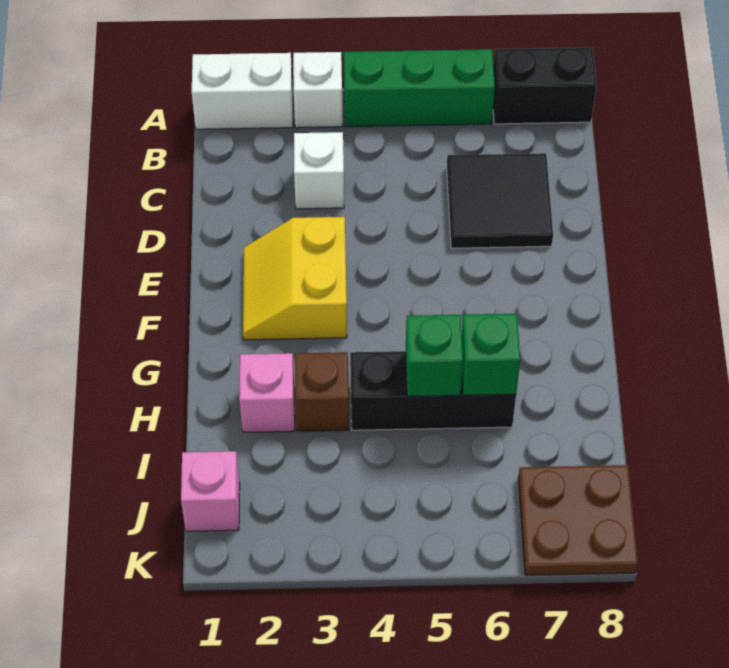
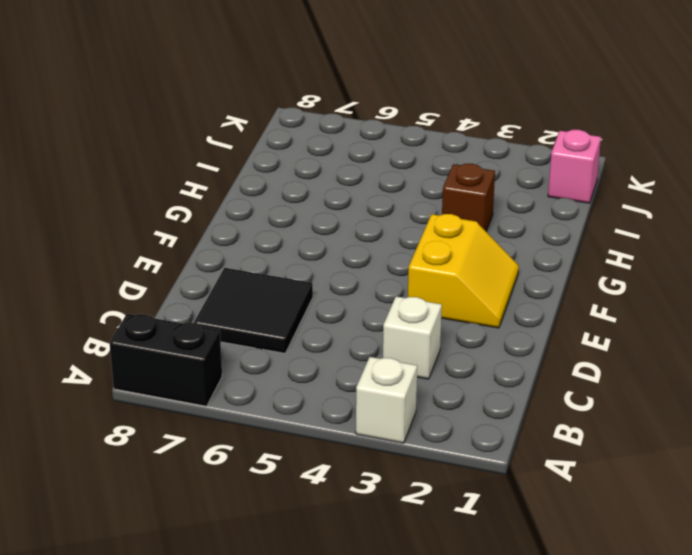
none -> white 1x2 brick [192,53,293,129]
none -> green 1x3 brick [344,49,495,127]
none -> pink 1x1 brick [239,353,295,432]

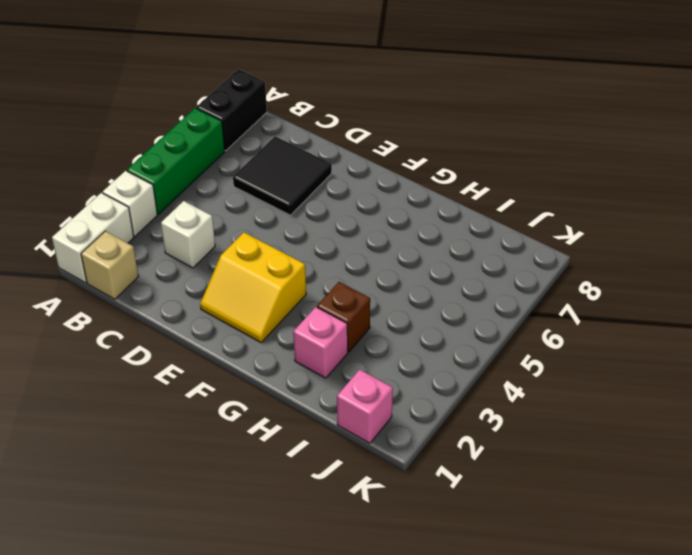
tan 1x1 brick [81,231,138,299] -> none
none -> black 1x3 brick [350,351,516,430]
none -> brown 2x2 plate [518,465,638,575]
none -> green 1x1 brick [406,315,463,396]

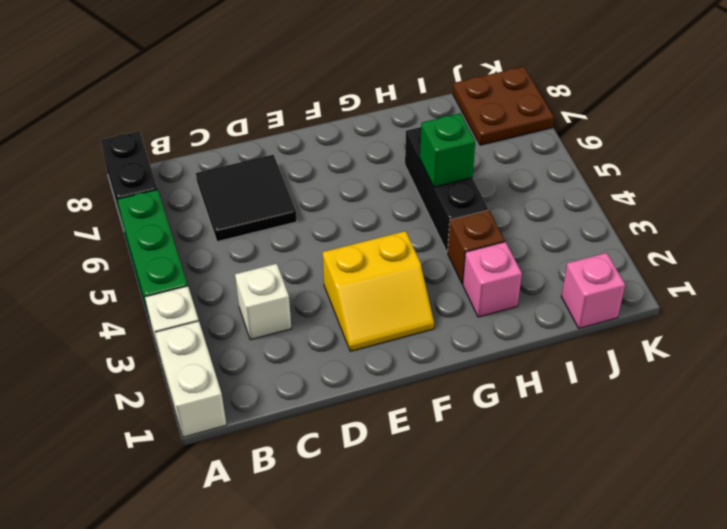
none -> green 1x1 brick [462,314,520,395]

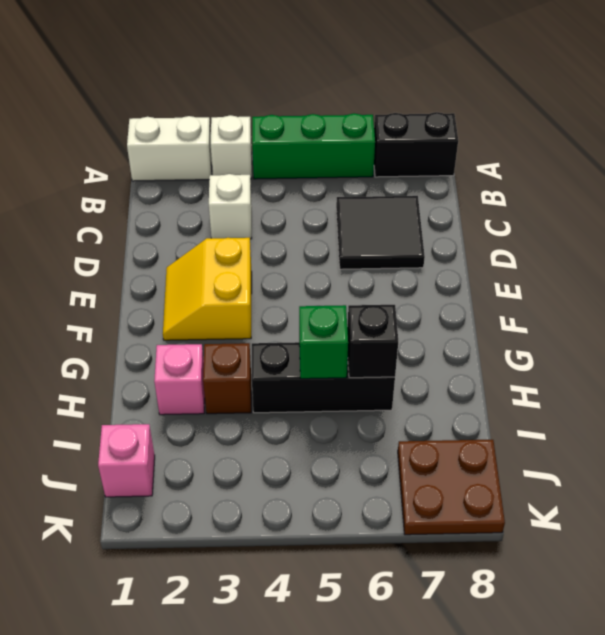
black 1x1 brick [347,305,398,378] -> green 1x1 brick [462,314,520,395]

